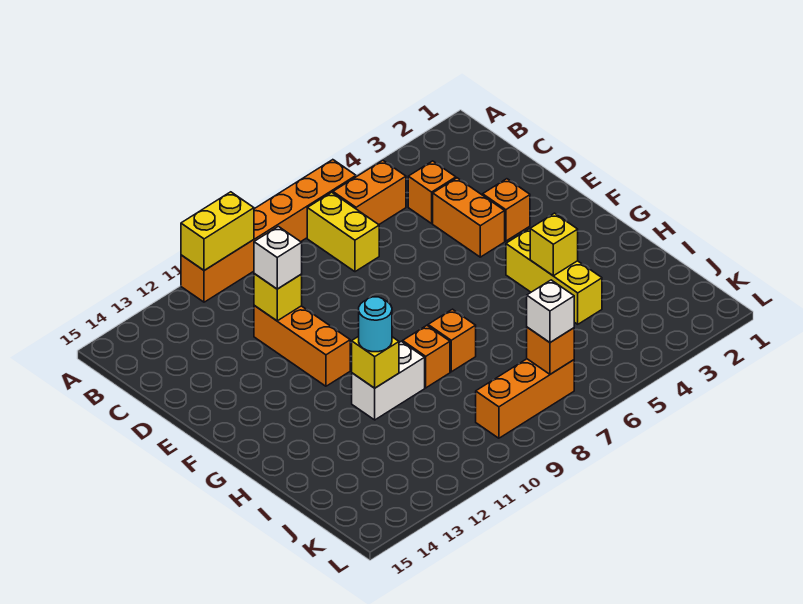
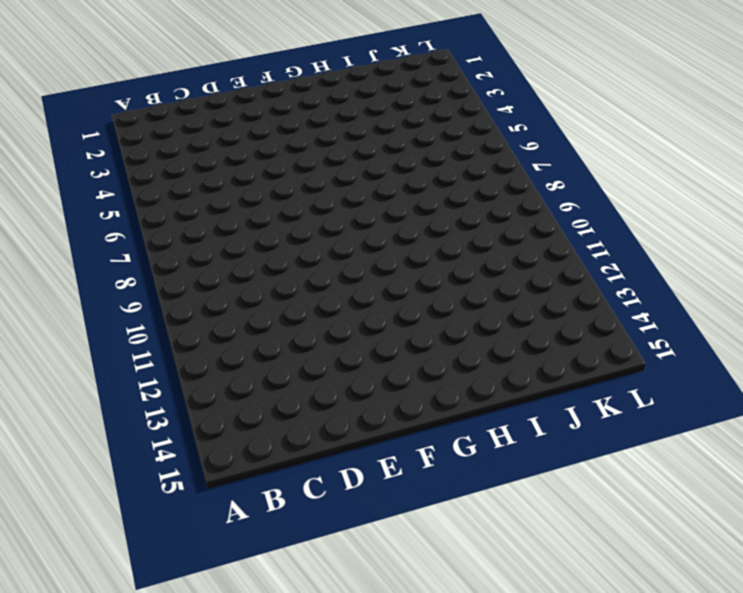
none -> orange 1x6 brick [181,160,356,302]
none -> orange 1x2 brick [333,160,406,225]
none -> yellow 1x2 brick [307,192,379,272]

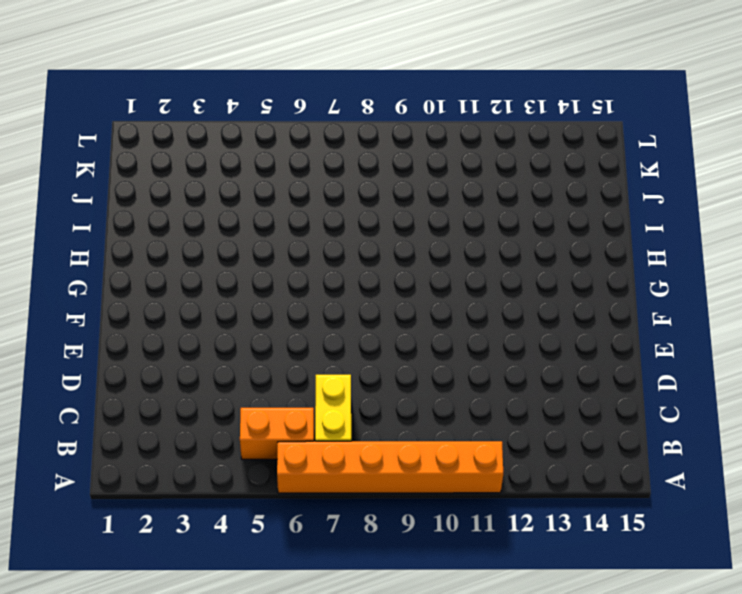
none -> orange 1x1 brick [408,161,456,223]
none -> orange 1x2 brick [433,178,505,257]
none -> orange 1x3 brick [254,306,350,386]

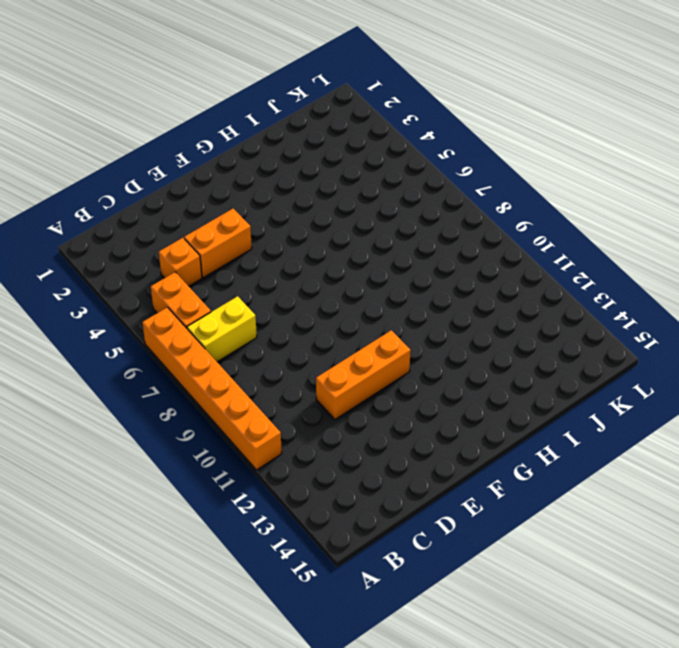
none -> orange 1x1 brick [483,179,530,241]
none -> yellow 1x3 brick [506,229,602,324]
none -> orange 1x1 brick [428,309,476,372]

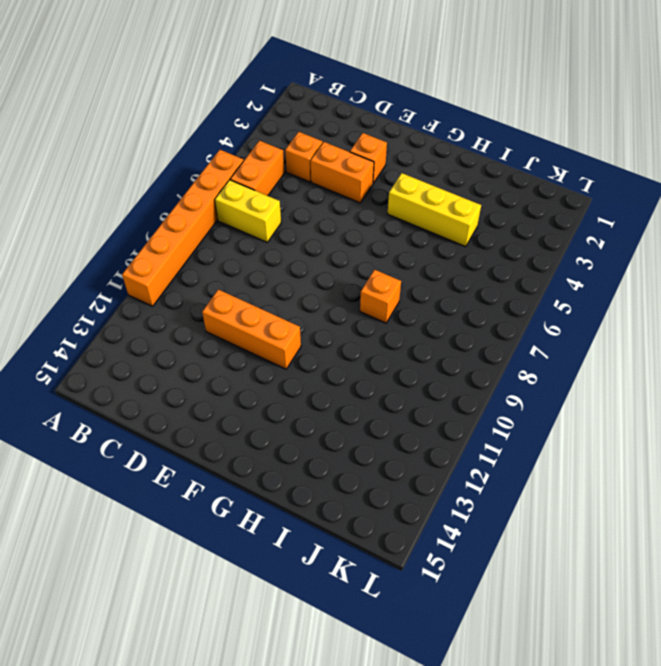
none -> orange 1x1 brick [403,325,450,388]
none -> white 1x2 brick [352,341,425,420]
none -> orange 1x3 brick [476,359,574,438]

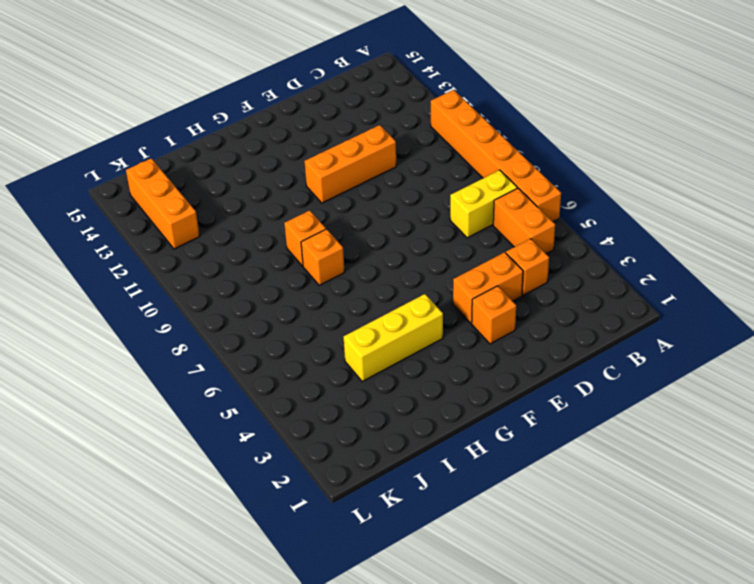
orange 1x3 brick [126,158,200,249] -> orange 1x3 brick moved to [476,359,574,438]
none -> white 1x2 brick [352,341,425,420]
none -> yellow 1x2 brick [181,192,254,271]
none -> yellow 1x1 brick [254,274,302,321]

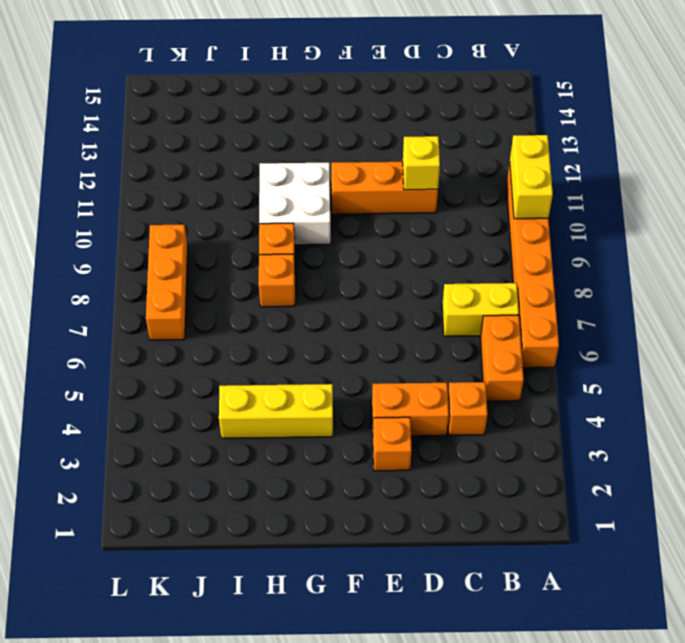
white 2x2 brick [259,163,331,245] -> white 1x2 brick [352,341,425,420]
none -> yellow 1x1 brick [530,213,578,276]
none -> yellow 1x1 brick [352,336,399,388]
none -> orange 1x1 brick [527,327,574,374]

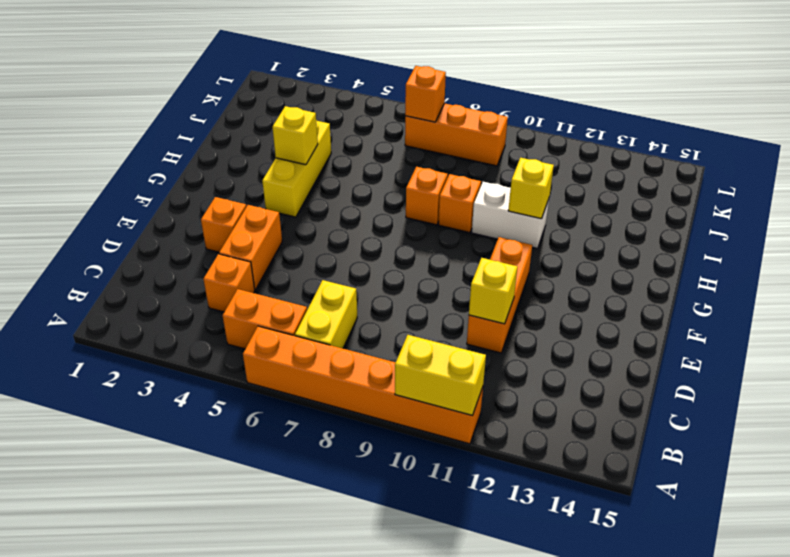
none -> white 1x1 brick [254,226,302,289]
none -> cyan 1x1 round brick [359,297,392,352]
none -> white 1x1 brick [527,280,574,342]

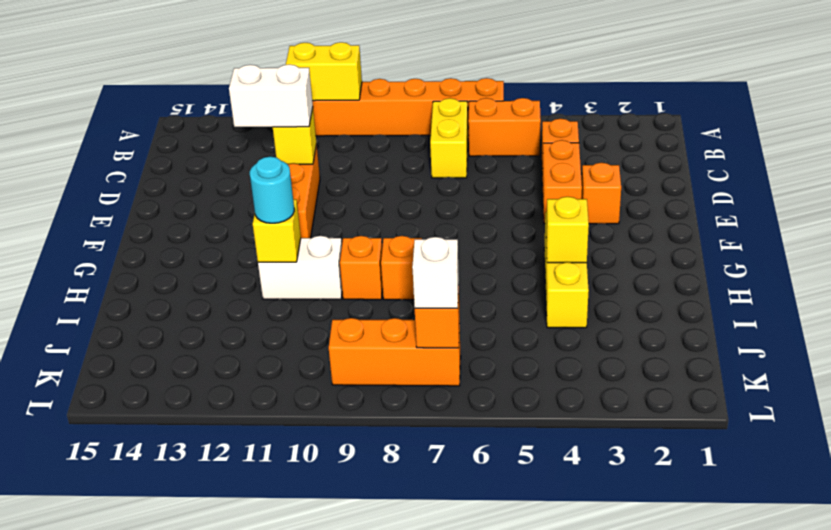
white 1x2 brick [229,64,313,127] -> white 1x1 brick [254,226,302,289]

